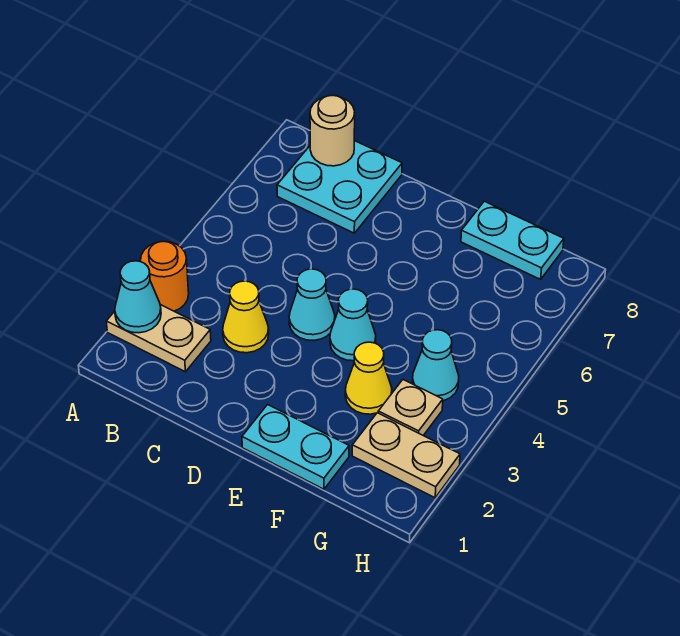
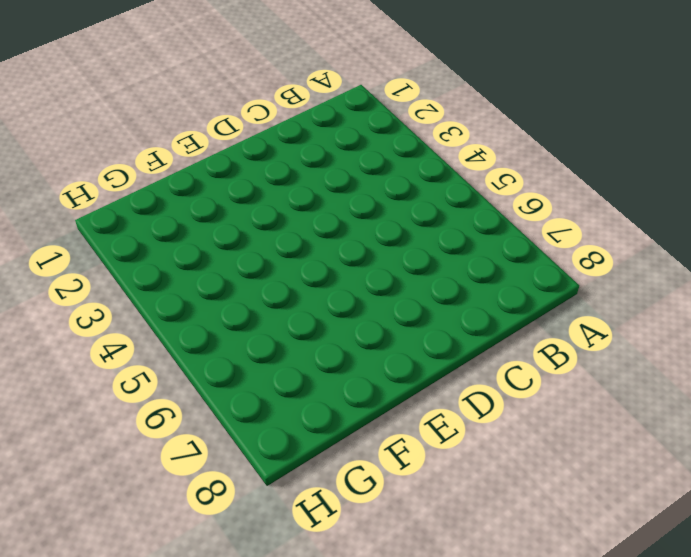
none -> tan 1x2 plate [106,305,211,372]
none -> orange 1x1 round brick [141,242,189,311]
none -> cyan 2x2 plate [277,141,402,233]

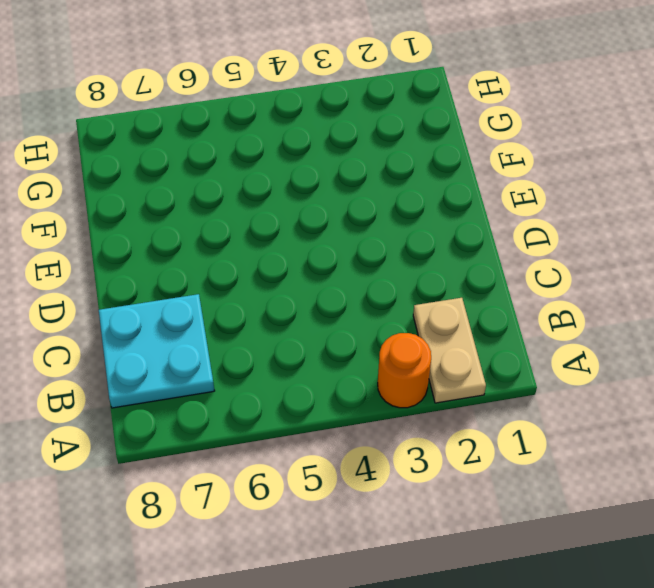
none -> yellow 1x1 cone [223,281,269,353]
none -> cyan 1x1 cone [289,269,335,341]
none -> cyan 1x2 plate [242,405,349,489]

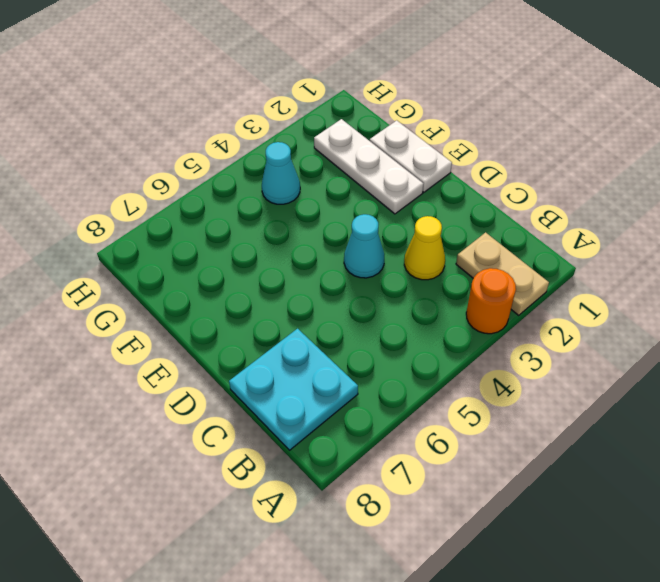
white 1x2 plate [370,120,452,192] -> cyan 1x2 plate [242,405,349,489]
white 1x3 plate [314,119,423,214] -> tan 1x2 plate [352,413,460,498]
none -> cyan 1x1 cone [330,289,376,361]
none -> yellow 1x1 cone [345,342,392,414]
none -> cyan 1x2 plate [461,201,564,279]

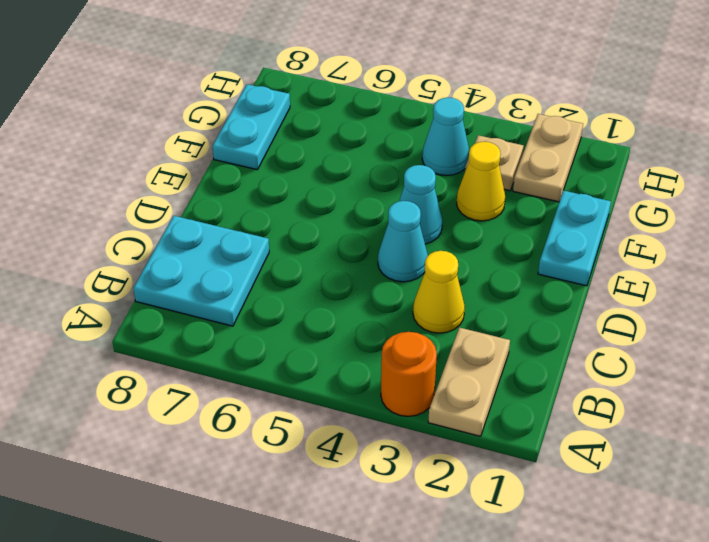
none -> cyan 1x1 cone [115,261,161,333]
none -> tan 1x1 round brick [310,95,355,166]

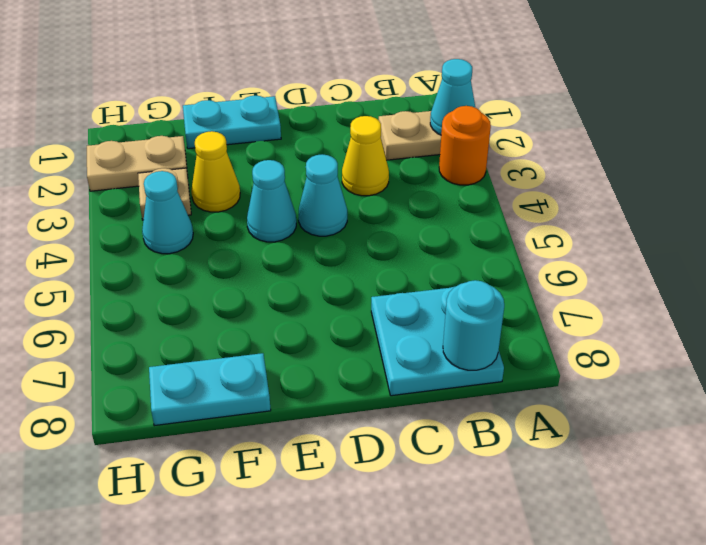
cyan 1x1 round brick [443,280,504,370] -> tan 1x1 round brick [310,95,355,166]

